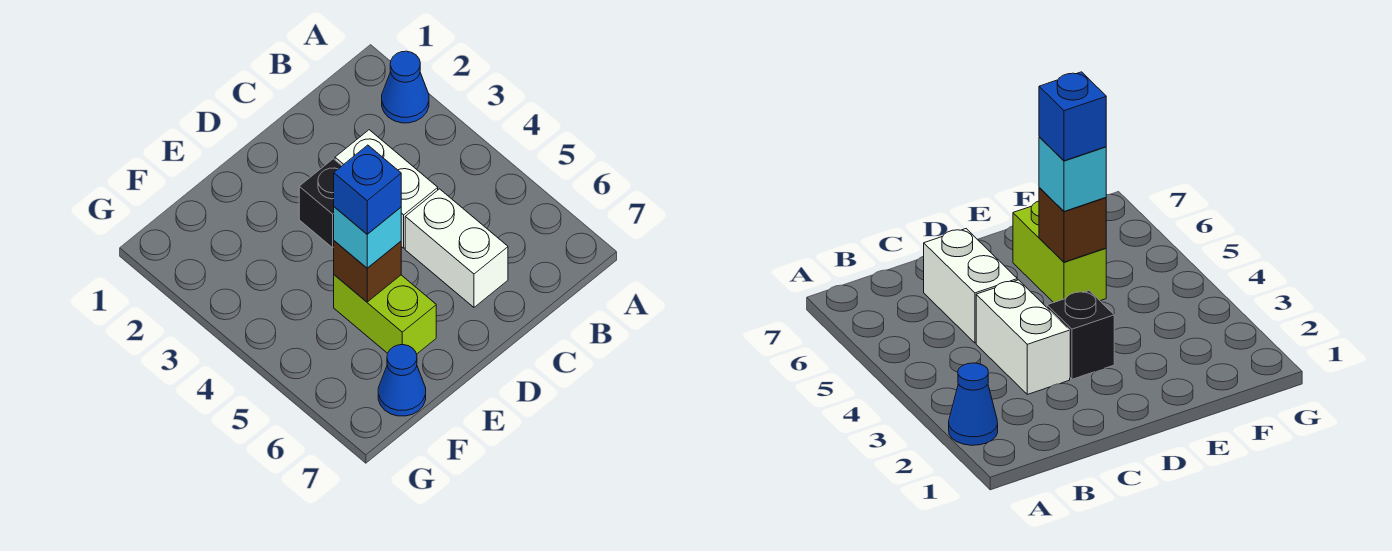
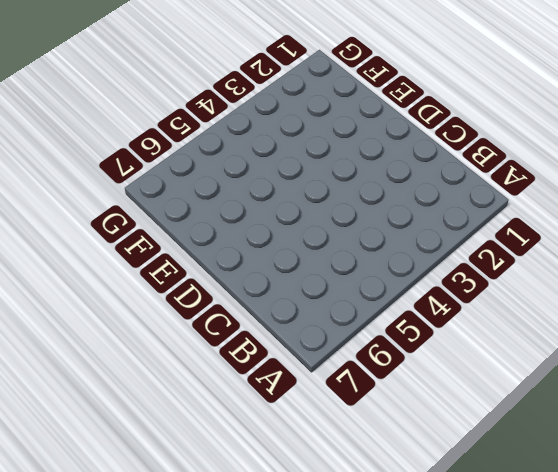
none -> blue 1x1 cone [382,51,429,123]
none -> white 1x2 brick [335,130,438,248]

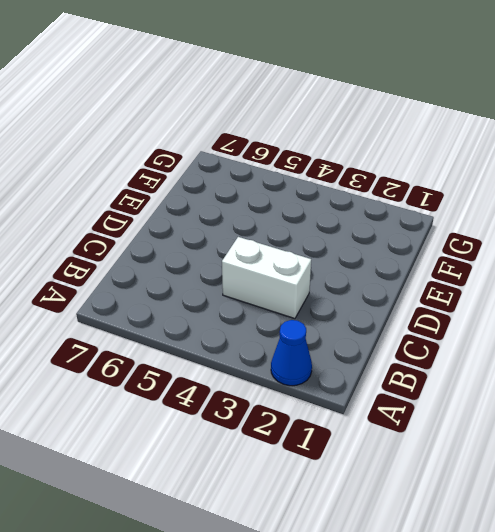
none -> white 1x2 brick [405,189,508,307]
none -> black 1x1 brick [299,159,342,248]

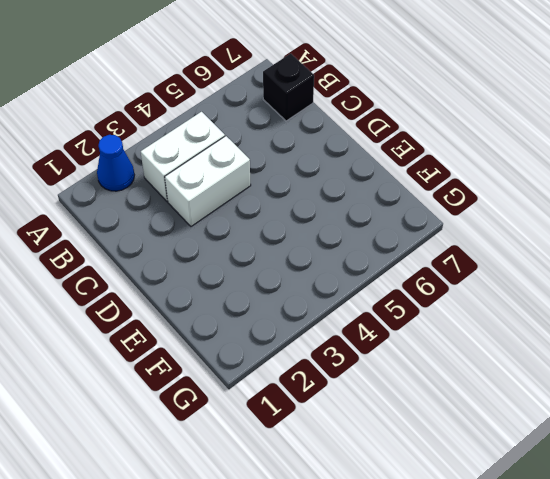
white 1x2 brick [141,112,225,201] -> white 1x2 brick moved to [405,189,508,307]
black 1x1 brick [263,53,314,121] -> black 1x1 brick moved to [299,159,342,248]
none -> lime 1x2 brick [334,275,436,354]
none -> blue 1x1 cone [378,345,426,416]

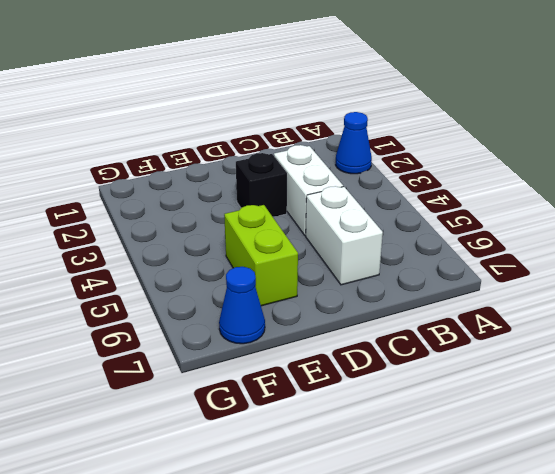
none -> brown 1x1 brick [334,241,401,302]
none -> cyan 1x1 brick [334,207,401,268]

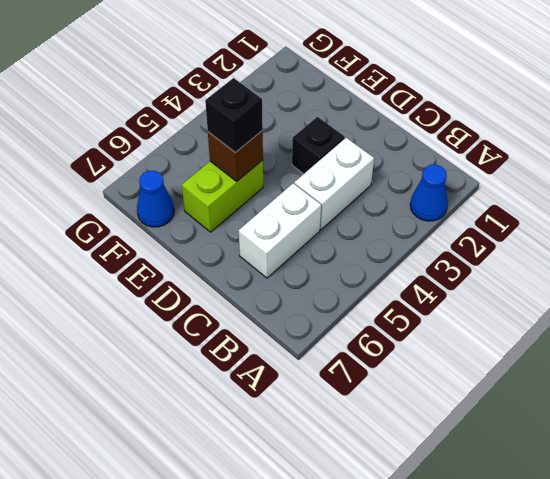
black 1x1 brick [205,78,263,153] -> cyan 1x1 brick [334,207,401,268]
none -> blue 1x1 brick [334,145,401,234]

